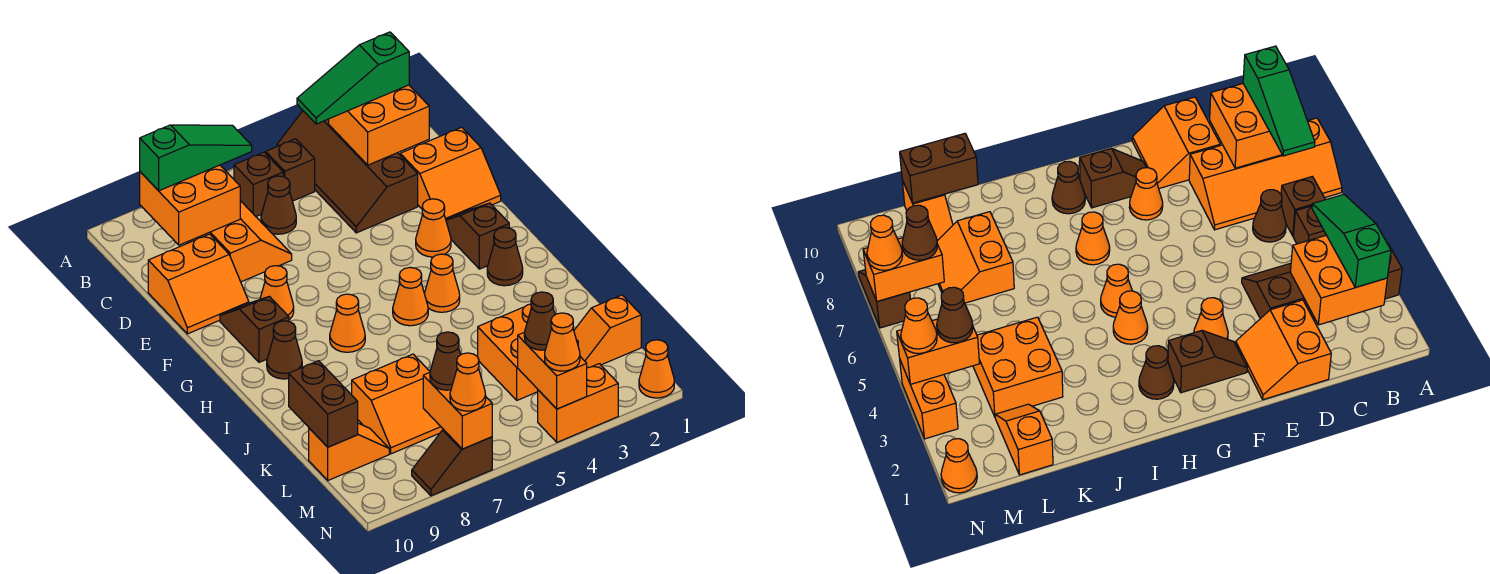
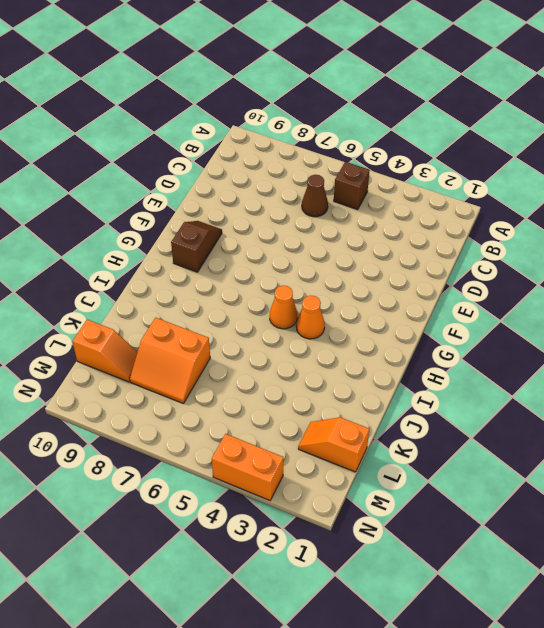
none -> brown 2x4 slope [277,111,418,233]
none -> orange 2x4 slope [188,201,292,282]
none -> brown 1x1 brick [234,152,283,216]
none -> orange 2x2 slope [400,127,501,220]

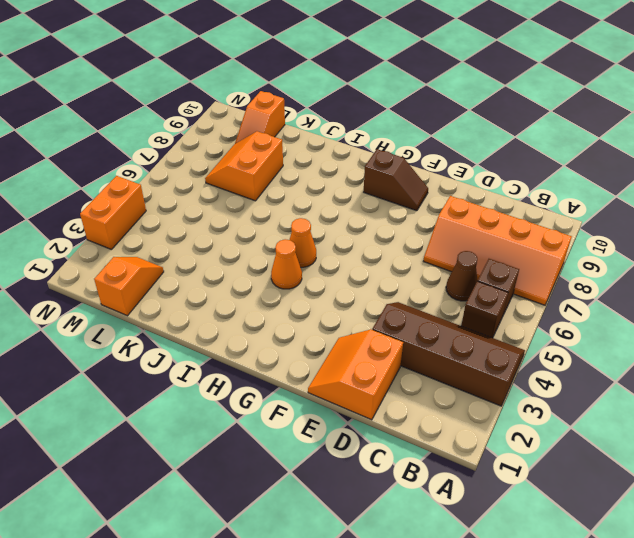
none -> orange 2x2 slope [148,234,249,334]
none -> brown 1x2 slope [446,203,509,269]
none -> orange 1x1 cone [416,199,451,257]
none -> orange 1x1 cone [260,266,294,320]

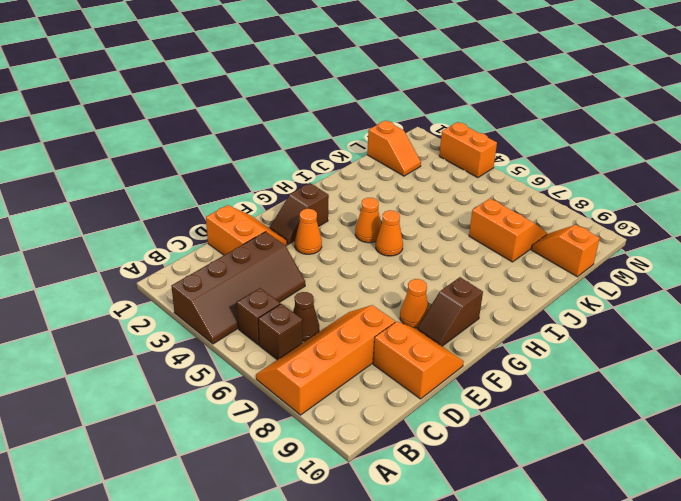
none -> brown 1x1 cone [487,227,523,286]
none -> orange 1x1 cone [330,294,365,352]
none -> brown 1x1 cone [267,321,302,379]
none -> orange 2x2 brick [478,304,578,400]

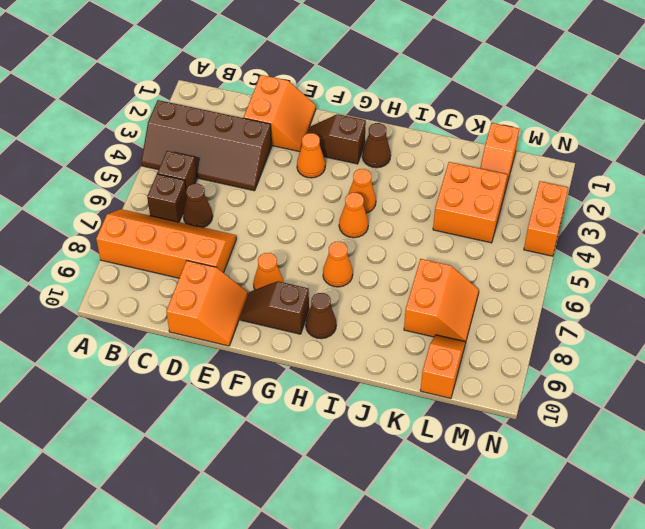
none -> orange 1x1 cone [639,340,674,398]
none -> brown 1x2 slope [412,429,492,496]
none -> orange 2x2 brick [329,85,429,165]
none -> orange 2x2 brick [140,165,240,245]

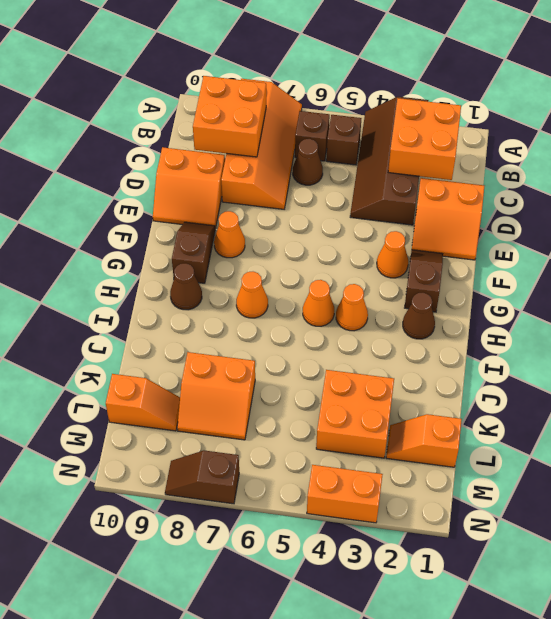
none -> orange 1x1 cone [639,340,674,398]
none -> brown 1x2 brick [289,361,358,447]
none -> orange 1x2 brick [518,333,587,409]
none -> orange 1x2 brick [423,373,492,449]

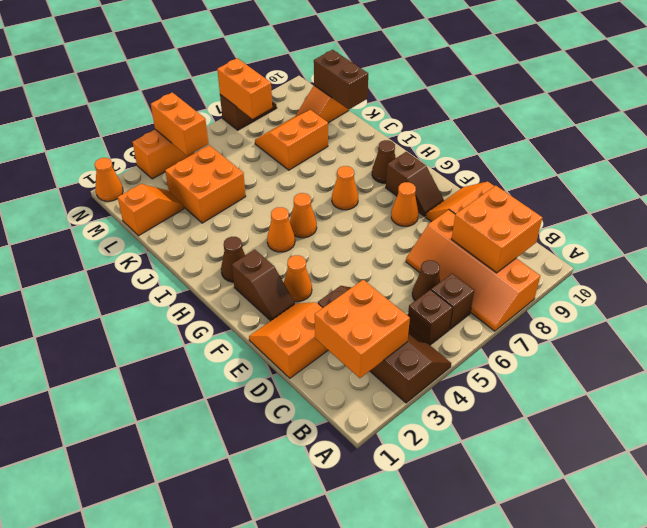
none -> green 1x3 slope [297,32,409,124]
none -> green 1x3 slope [140,125,252,191]
none -> brown 1x1 cone [524,292,555,350]
none -> brown 1x1 cone [430,332,461,390]

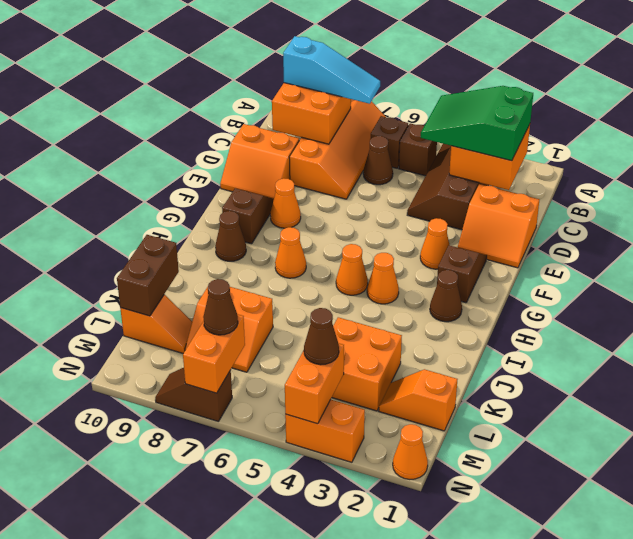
green 2x3 slope [421,86,533,161] -> green 1x3 slope [297,32,409,124]
cyan 1x3 slope [283,36,380,104] -> green 1x3 slope [140,125,252,191]
none -> orange 1x1 cone [545,313,580,371]
none -> orange 1x1 cone [450,353,486,411]

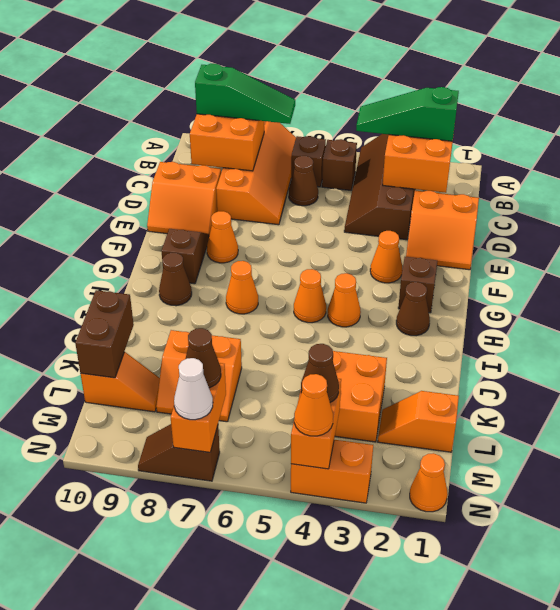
white 1x1 cone [174,358,213,420] -> orange 1x1 cone [450,353,486,411]

